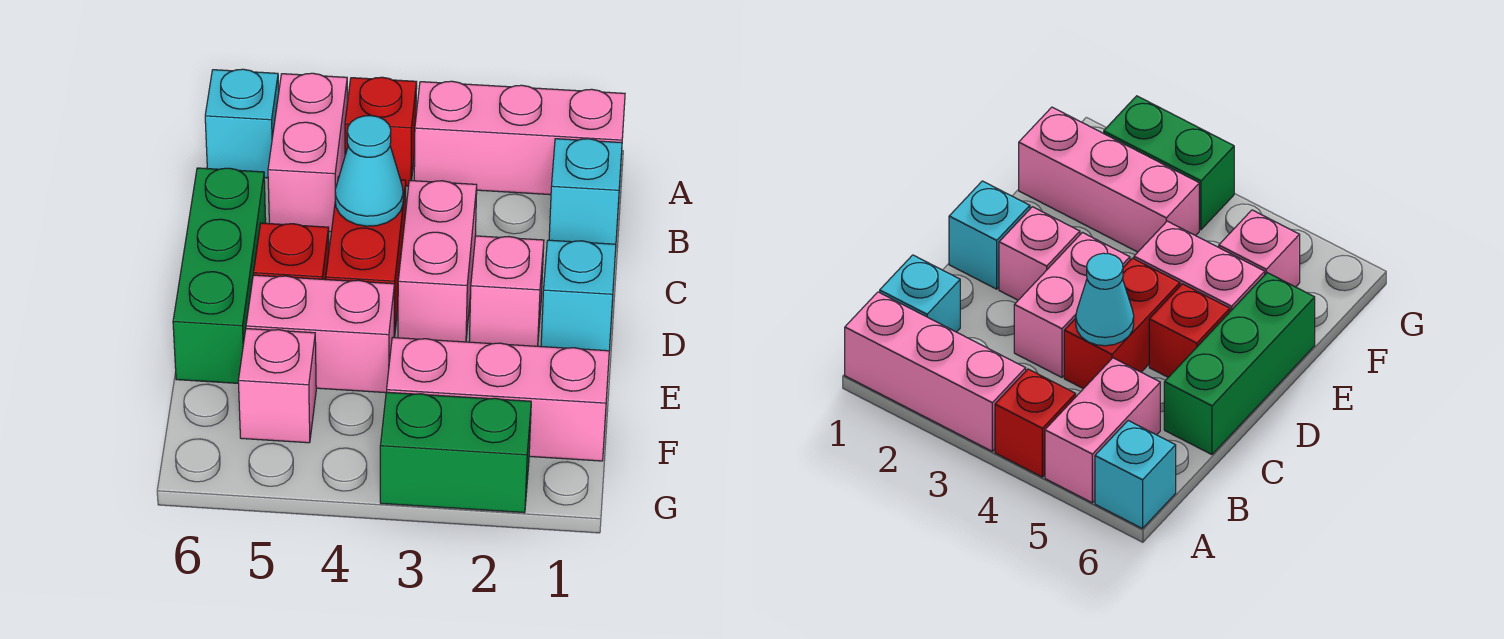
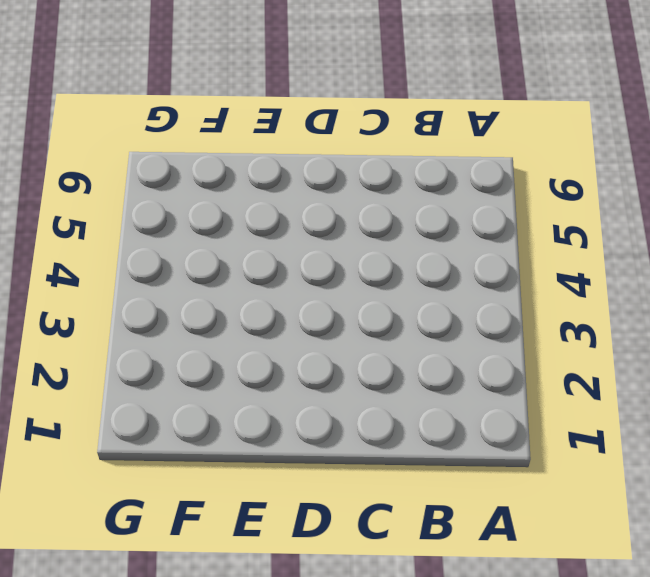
none -> pink 1x3 brick [414,81,625,195]
none -> red 1x1 brick [345,77,417,186]
none -> pink 1x2 brick [268,73,347,232]

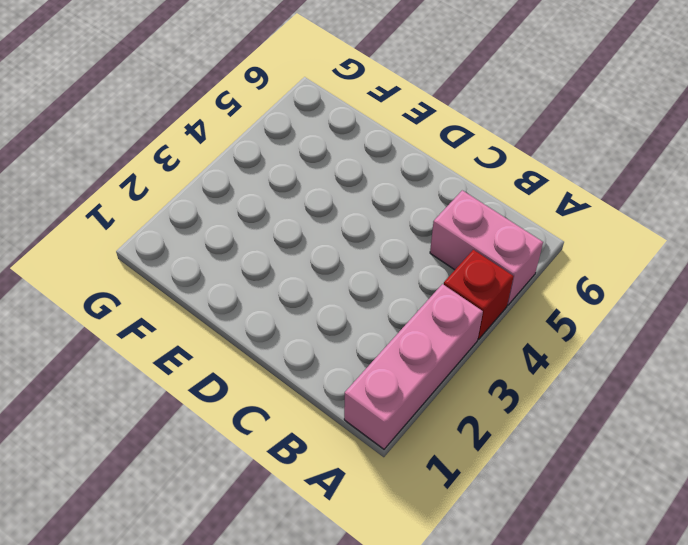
none -> cyan 1x1 brick [205,69,279,178]
none -> cyan 1x1 brick [549,139,622,244]
none -> pink 1x2 brick [398,180,477,342]

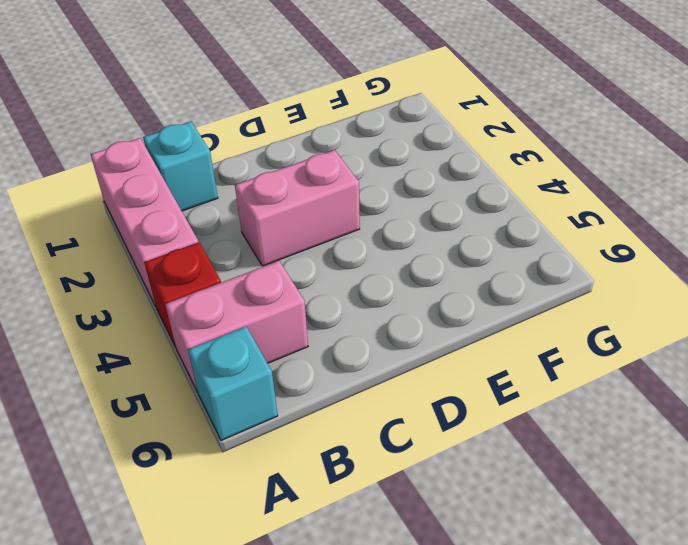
none -> red 1x2 brick [326,177,406,337]
none -> green 1x3 brick [173,168,266,383]
none -> cyan 1x1 brick [541,240,616,351]

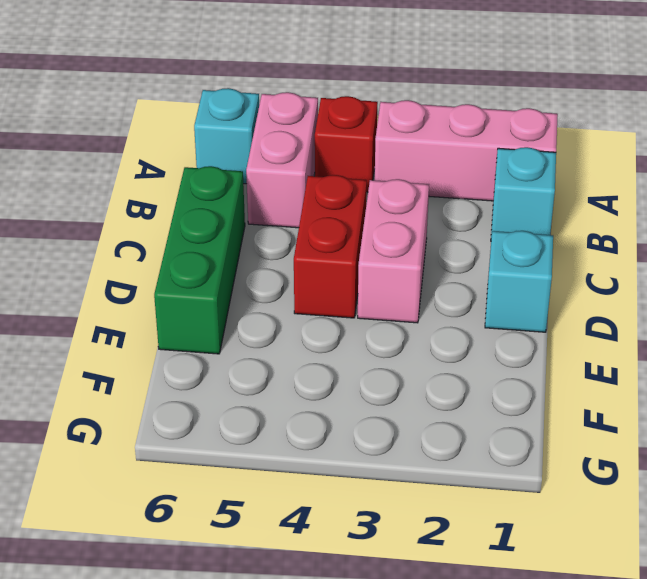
none -> pink 1x1 brick [469,236,544,346]
none -> red 1x1 brick [254,223,329,280]
none -> pink 1x2 brick [246,275,394,393]

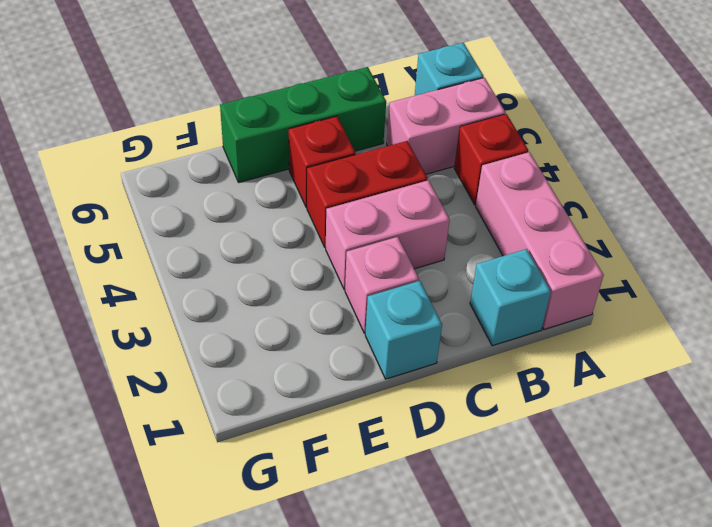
none -> pink 1x2 brick [246,275,394,393]
none -> pink 1x3 brick [387,337,609,461]
none -> pink 1x1 brick [238,329,316,443]

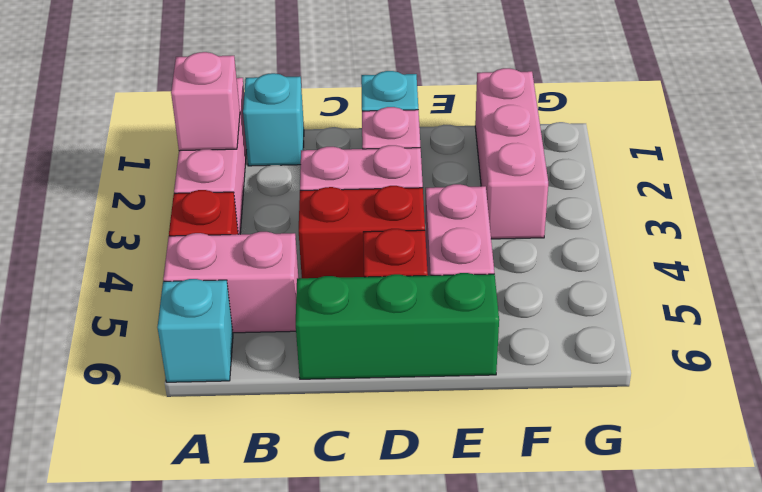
pink 1x1 brick [171,52,240,151] -> pink 1x1 brick moved to [238,329,316,443]
none -> green 1x2 brick [380,392,531,513]
none -> cyan 1x1 cone [335,115,403,226]

